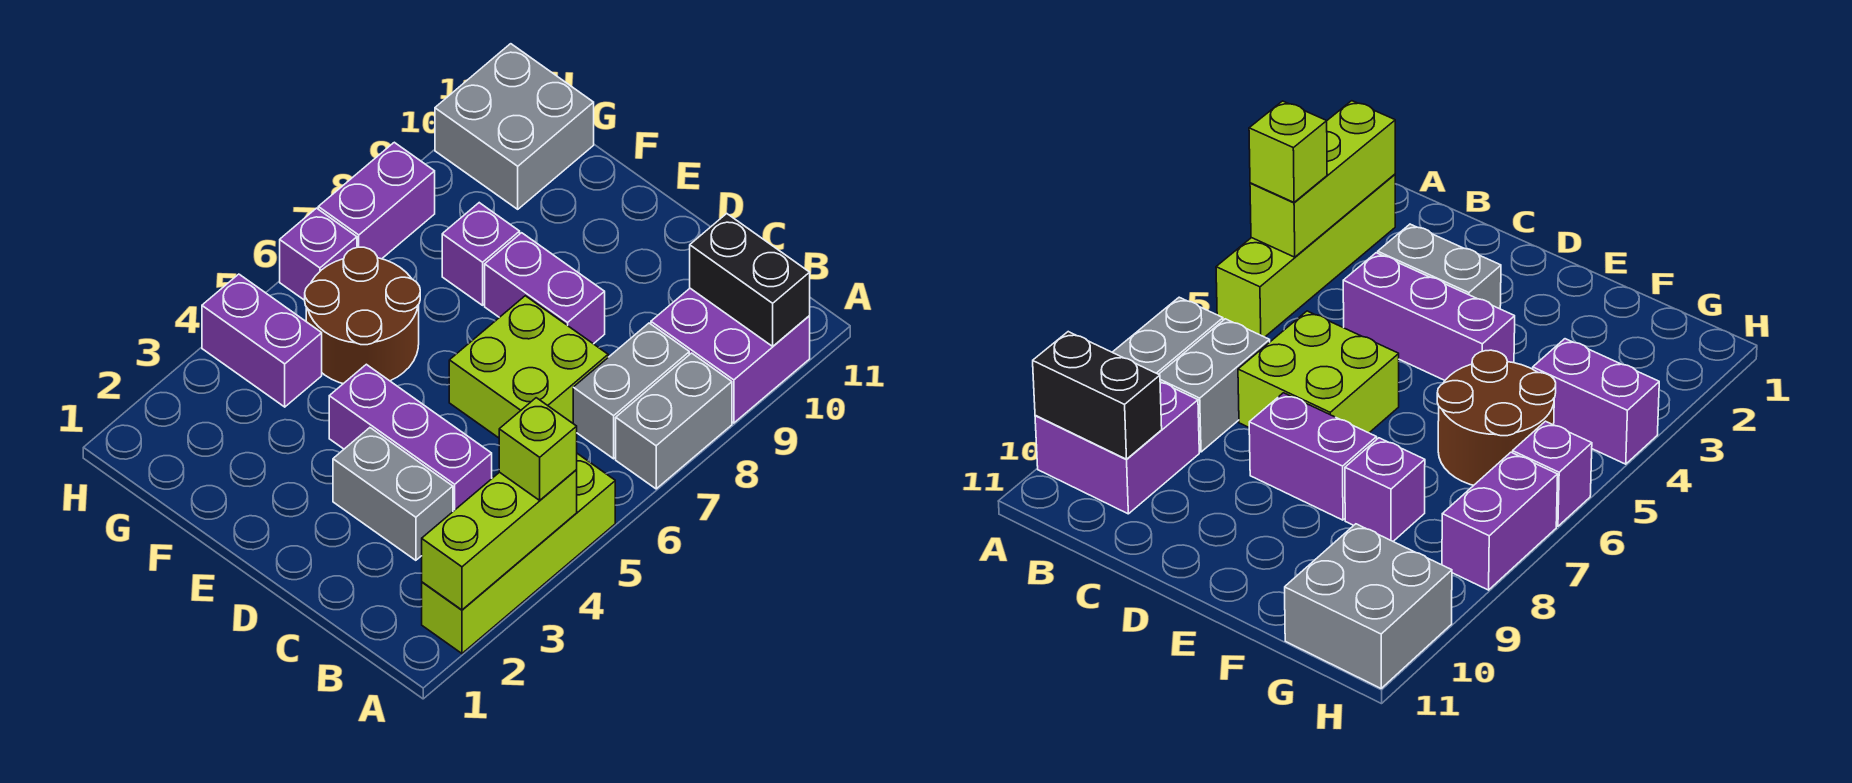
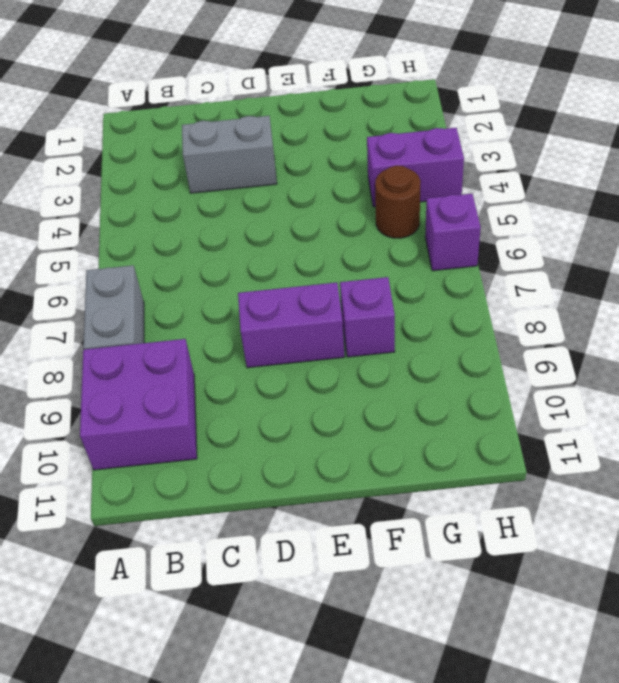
brown 1x1 round brick [375,166,421,238] -> brown 2x2 round brick [305,247,420,384]
none -> lime 1x4 brick [422,454,615,653]
none -> grey 1x2 brick [573,323,689,459]
none -> purple 1x3 brick [329,364,492,511]

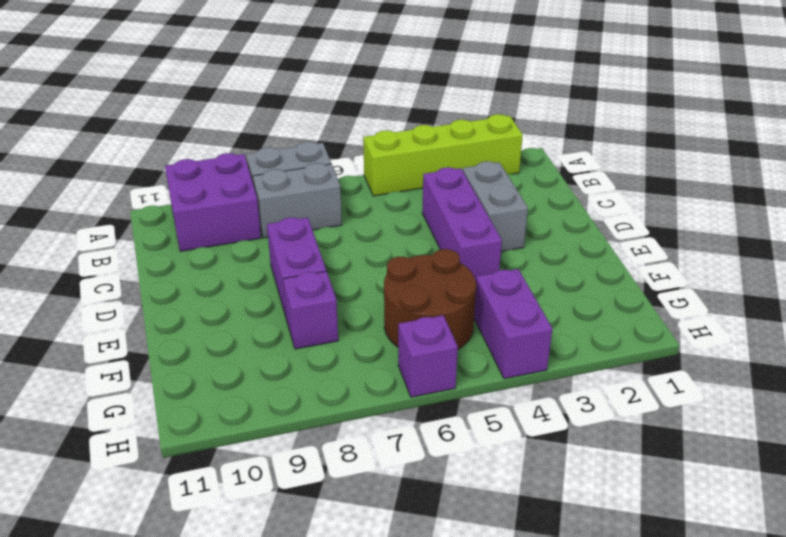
none -> lime 2x2 brick [449,296,608,438]
none -> grey 2x2 brick [435,44,594,209]
none -> purple 1x2 brick [318,142,435,259]

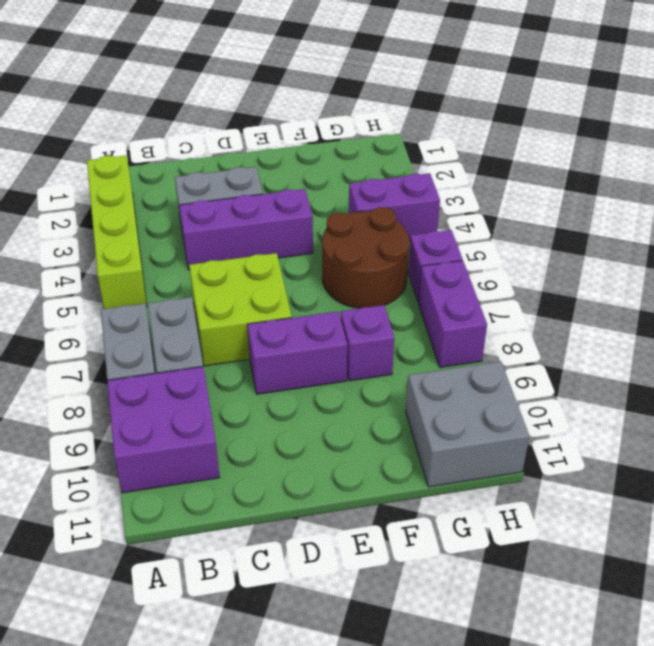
none -> lime 1x3 brick [422,470,577,610]
none -> black 1x2 brick [690,214,810,346]
none -> lime 1x1 brick [499,398,577,500]

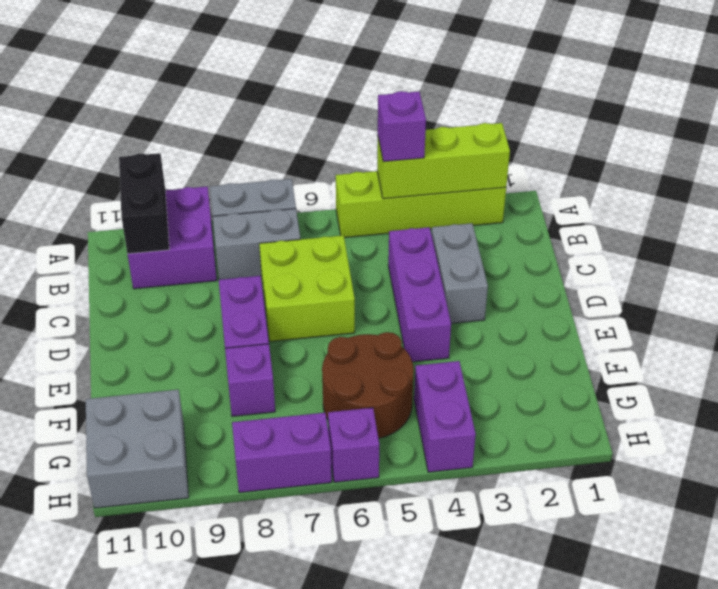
purple 1x1 brick [378,91,426,162] -> lime 1x1 brick [499,398,577,500]

